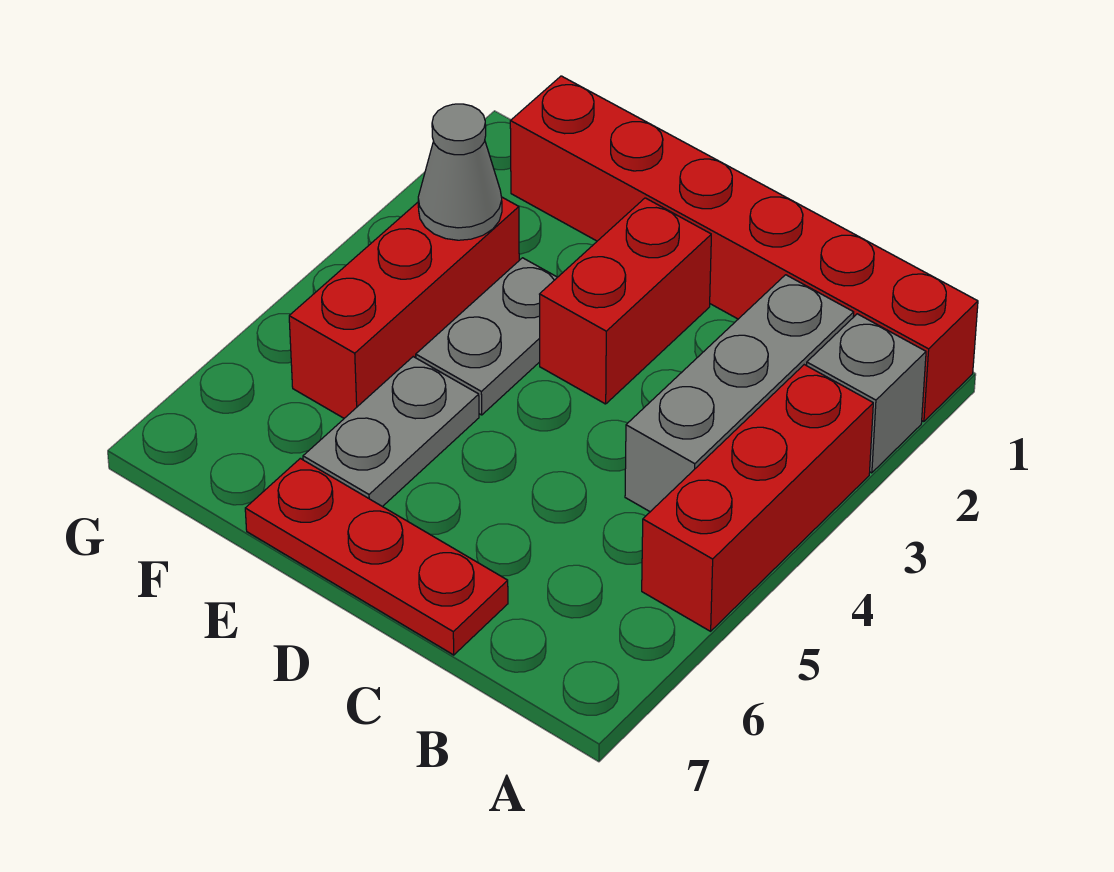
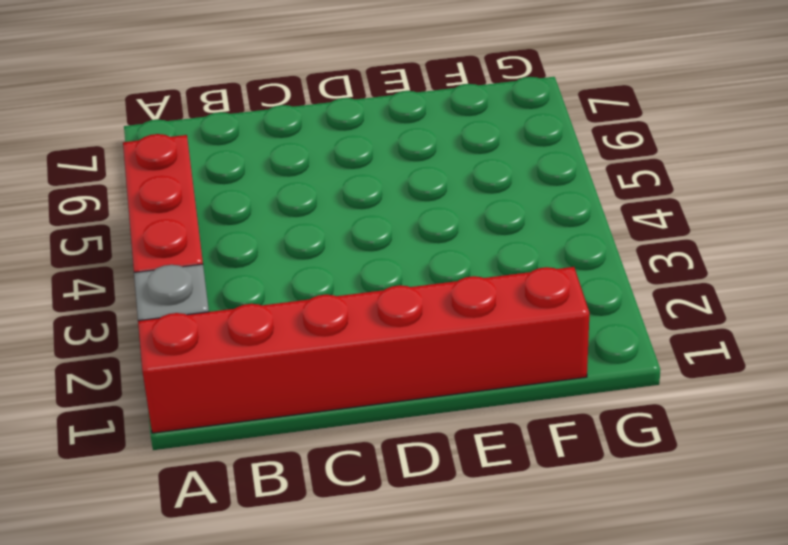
none -> grey 1x3 brick [625,275,854,512]
none -> red 1x3 plate [245,458,508,655]

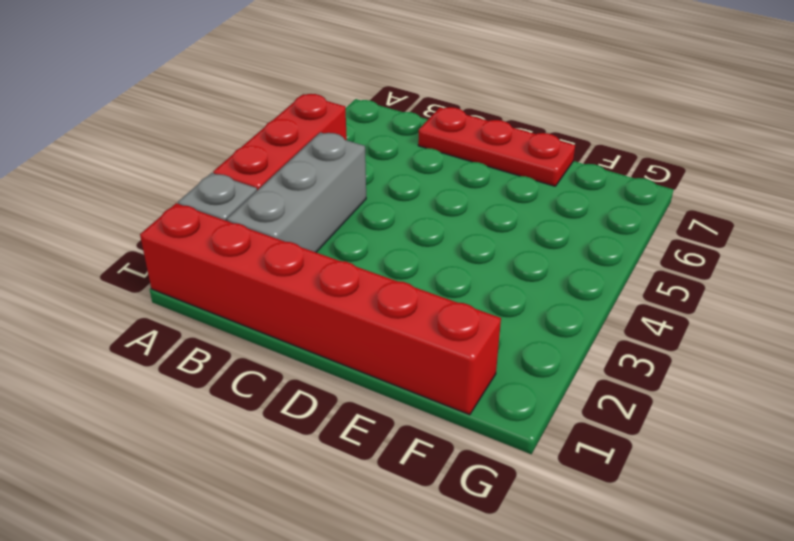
none -> red 1x2 brick [540,198,711,404]
none -> grey 1x2 plate [416,258,557,415]

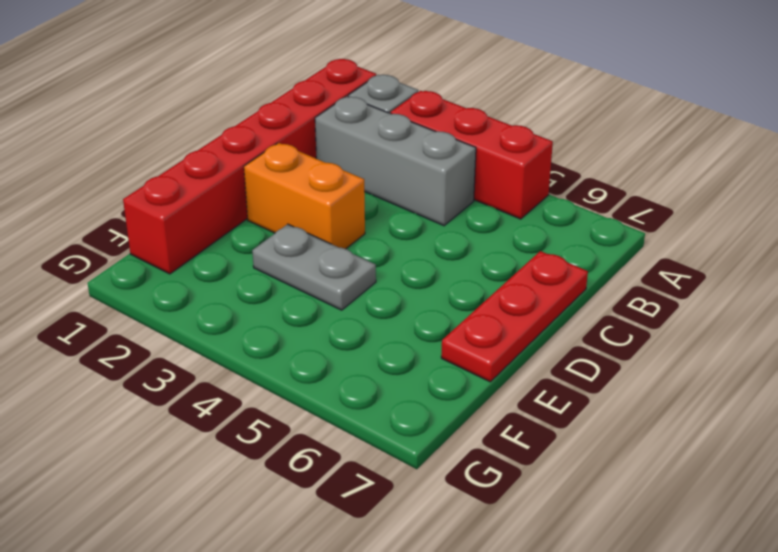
orange 1x2 brick [244,143,365,249] -> red 1x2 brick [540,198,711,404]
none -> grey 1x2 plate [303,357,479,507]
none -> red 1x3 brick [289,197,519,418]

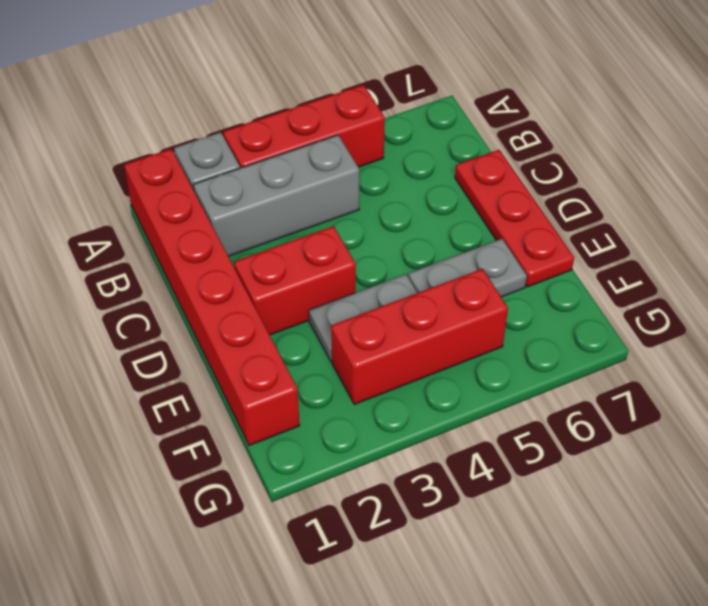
none -> grey 1x1 cone [418,104,502,240]

